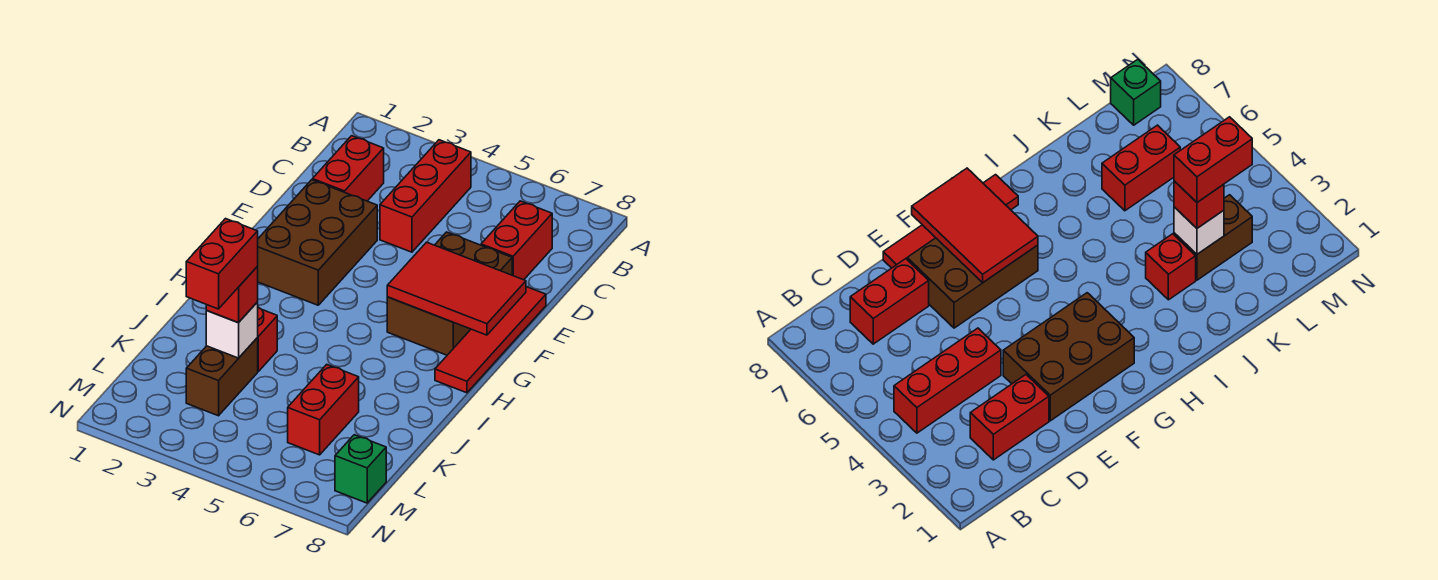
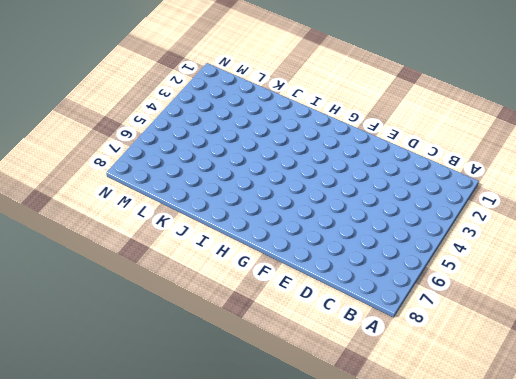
none -> red 1x3 brick [380,140,471,252]
none -> red 1x2 brick [312,136,384,201]
none -> red 1x2 brick [481,201,552,280]

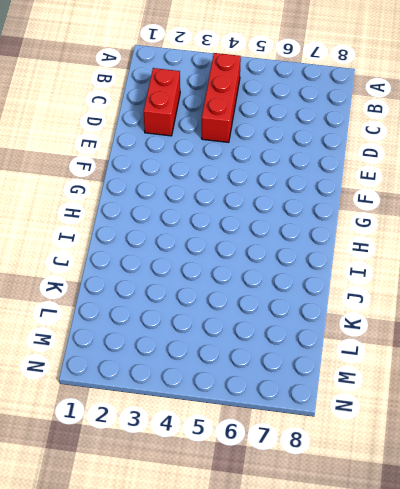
none -> red 1x2 brick [481,201,552,280]
none -> brown 2x3 brick [257,180,377,305]
none -> brown 2x3 brick [387,232,512,355]

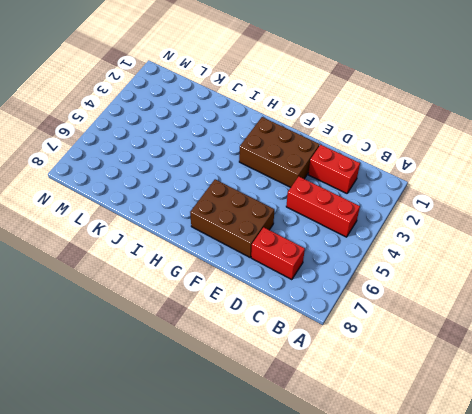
none -> red 1x4 tile [435,287,546,393]
none -> red 1x1 brick [257,307,277,371]
none -> brown 1x2 brick [186,338,258,416]

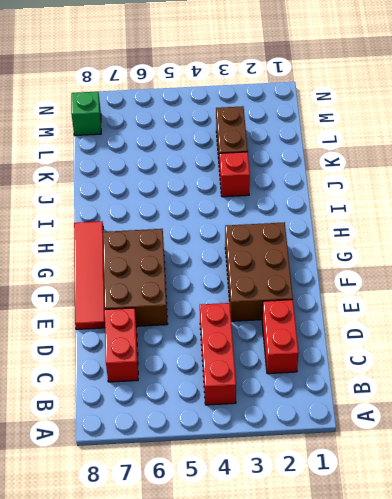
none -> red 1x2 brick [288,364,359,455]
none -> red 2x3 tile [387,242,526,335]
none -> white 1x1 brick [206,302,258,358]

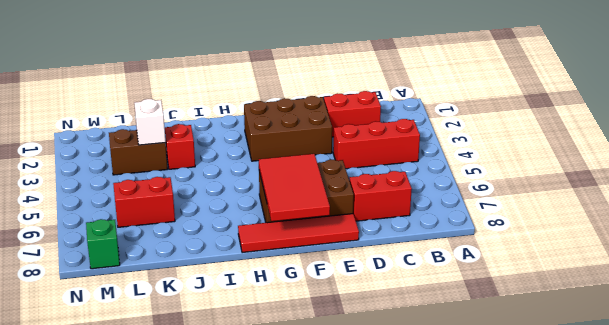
none -> red 1x1 brick [206,267,258,323]
none -> red 1x2 brick [186,219,258,309]

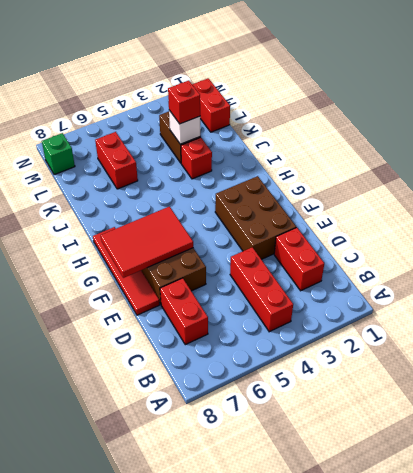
red 1x2 brick [192,78,230,132] -> red 1x2 brick moved to [186,219,258,309]

